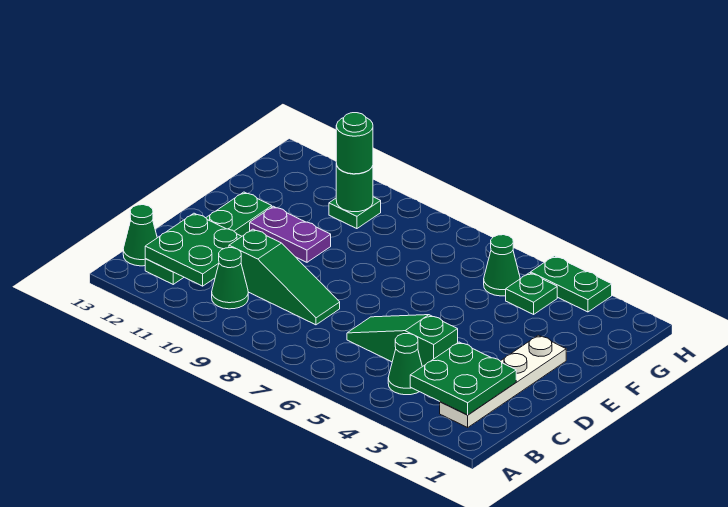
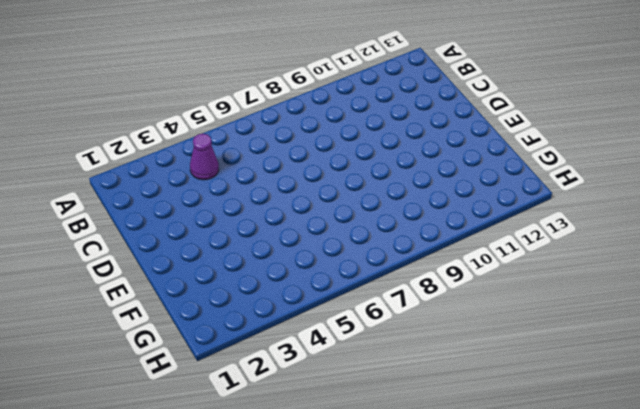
purple 1x1 cone [190,134,219,180] -> green 1x1 cone [388,334,422,395]
none -> white 1x4 plate [440,335,566,427]
none -> green 1x1 cone [212,248,248,309]
none -> green 1x4 plate [145,192,272,284]

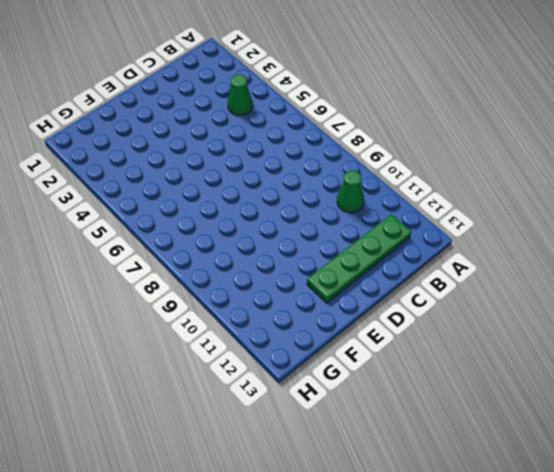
none -> white 1x4 plate [440,335,566,427]
none -> green 1x1 cone [123,205,157,266]
none -> green 1x3 slope [347,315,458,367]

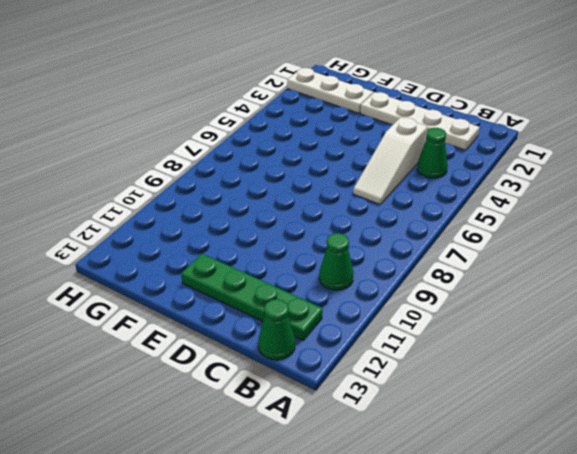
white 1x3 slope [353,117,427,204] -> green 1x3 slope [347,315,458,367]
white 1x3 plate [287,68,373,113] -> none
none -> green 1x3 slope [229,229,340,325]
none -> purple 1x2 plate [250,206,331,262]
none -> green 1x1 plate [506,273,557,314]

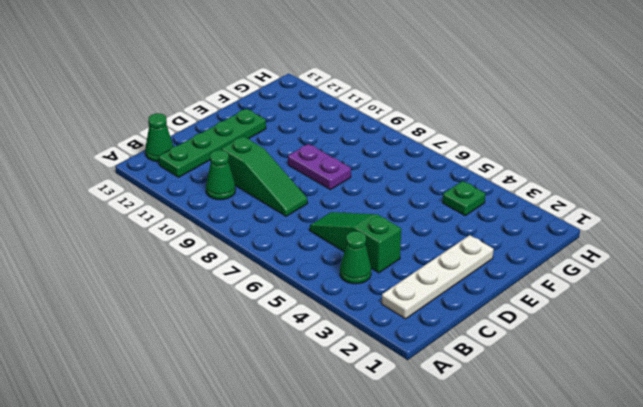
purple 1x2 plate [288,144,351,190] -> purple 1x2 plate moved to [250,206,331,262]
none -> green 1x1 cone [484,235,520,296]
none -> green 1x1 plate [329,197,381,229]
none -> green 1x2 plate [531,256,612,312]

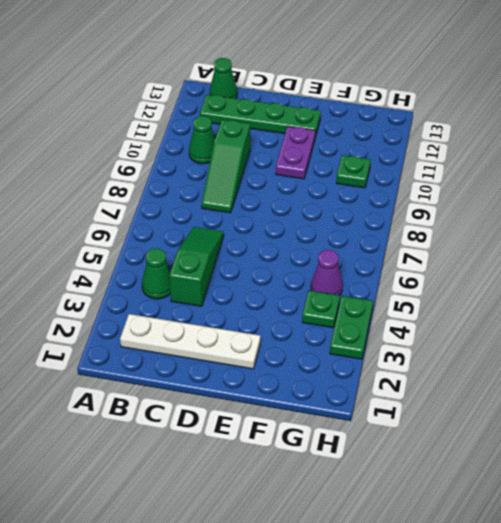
purple 1x1 cone [311,250,343,295] -> green 1x1 cone [484,235,520,296]
none -> green 2x2 plate [410,342,516,415]
none -> green 2x2 plate [145,213,242,286]
none -> green 1x1 round brick [336,163,373,212]

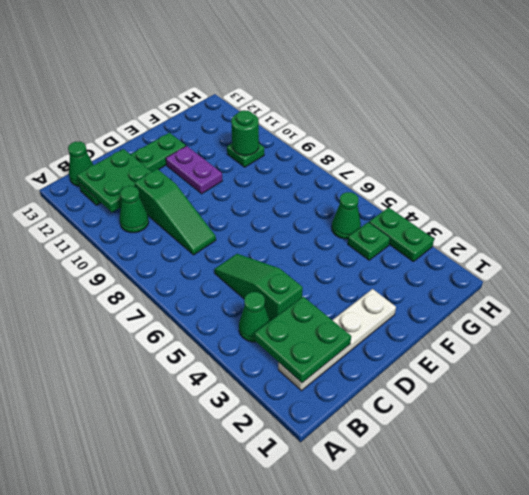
none -> green 1x1 round brick [336,113,373,174]

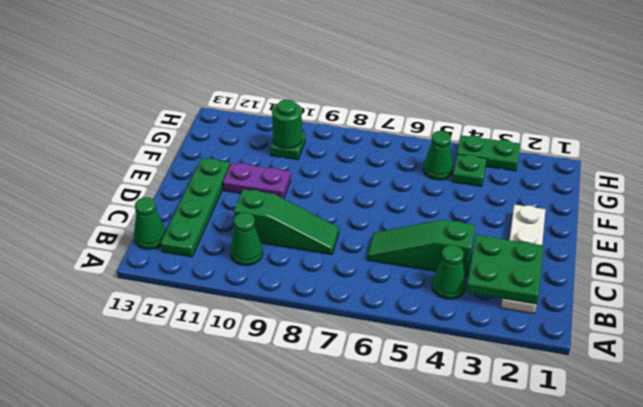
none -> green 2x2 plate [145,213,242,286]
none -> green 1x1 round brick [336,113,373,174]

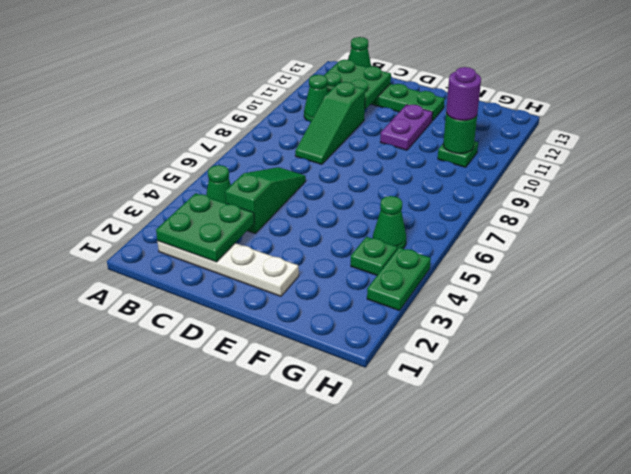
purple 1x1 round brick [446,67,481,121] -> green 1x1 round brick [336,113,373,174]

